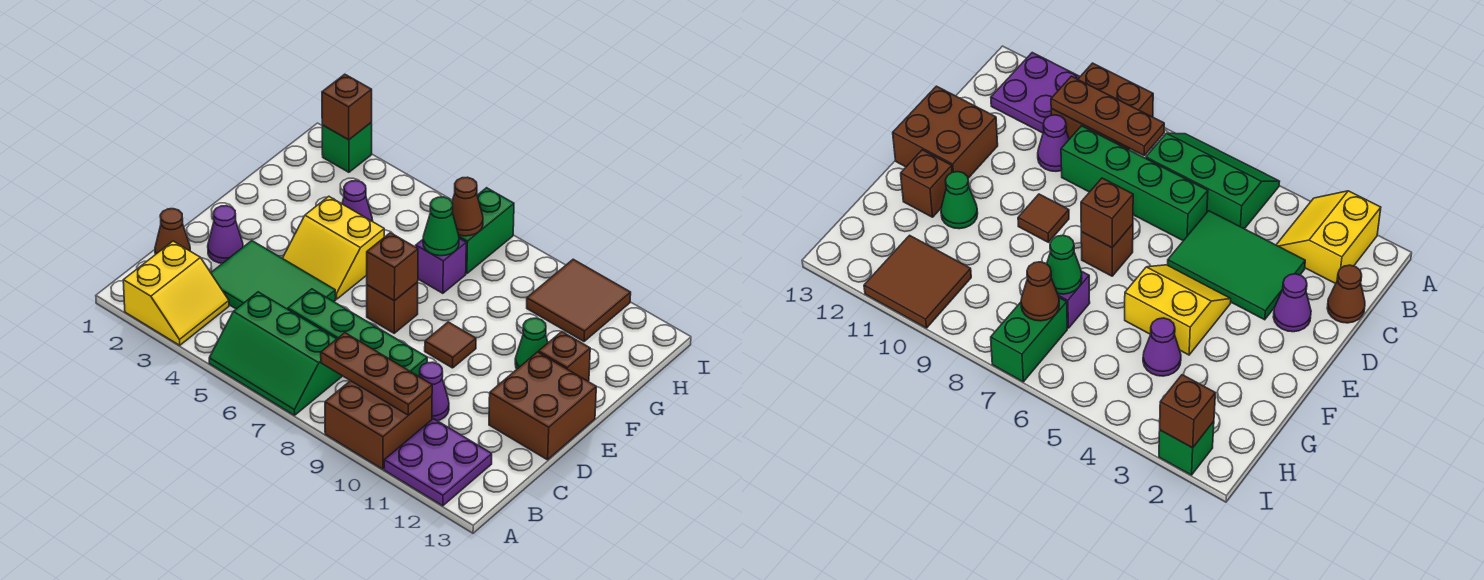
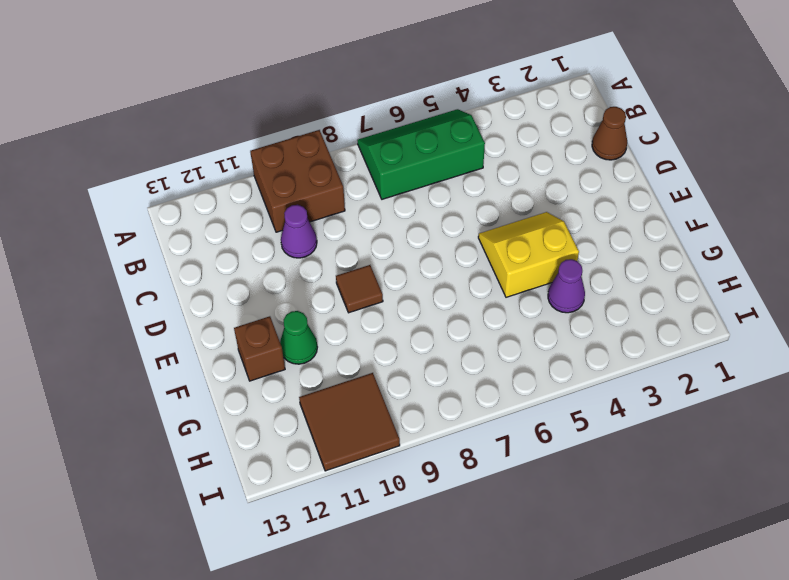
none -> yellow 2x2 slope [123,241,229,345]
none -> purple 2x2 plate [384,419,492,506]
none -> green 2x3 tile [211,241,336,309]

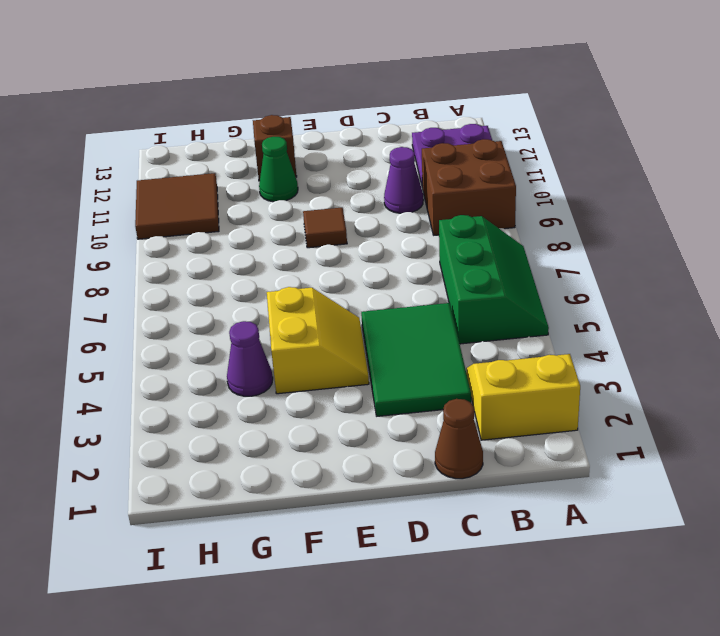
none -> green 1x4 brick [288,289,427,377]
none -> purple 1x1 cone [208,206,243,263]
none -> brown 2x2 brick [489,352,596,460]

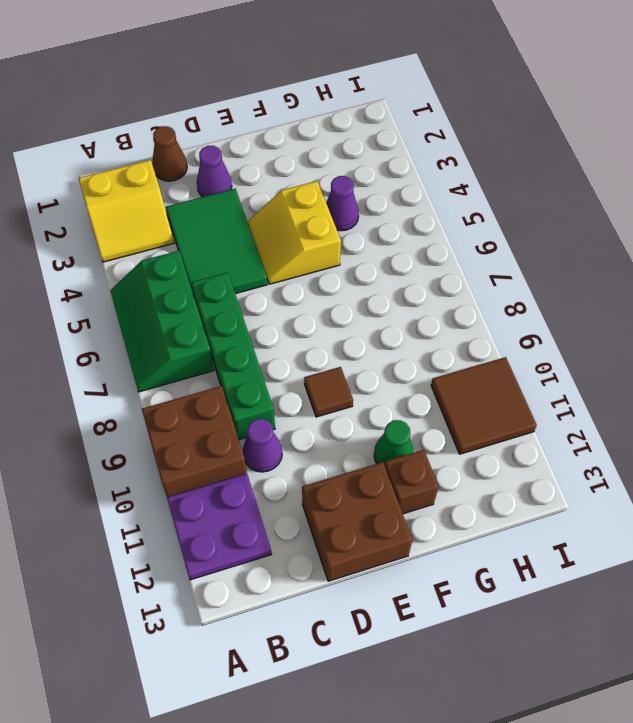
none -> brown 1x1 brick [367,282,418,333]
none -> purple 1x1 brick [416,238,466,293]
none -> green 1x2 brick [459,188,514,274]

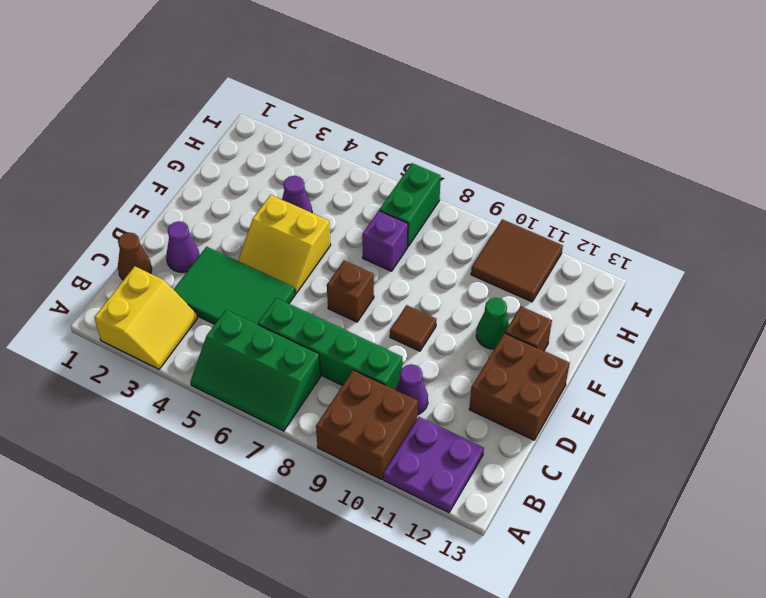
none -> green 1x1 brick [322,123,372,172]
none -> brown 1x3 plate [321,333,432,415]
none -> brown 1x1 brick [367,233,418,301]

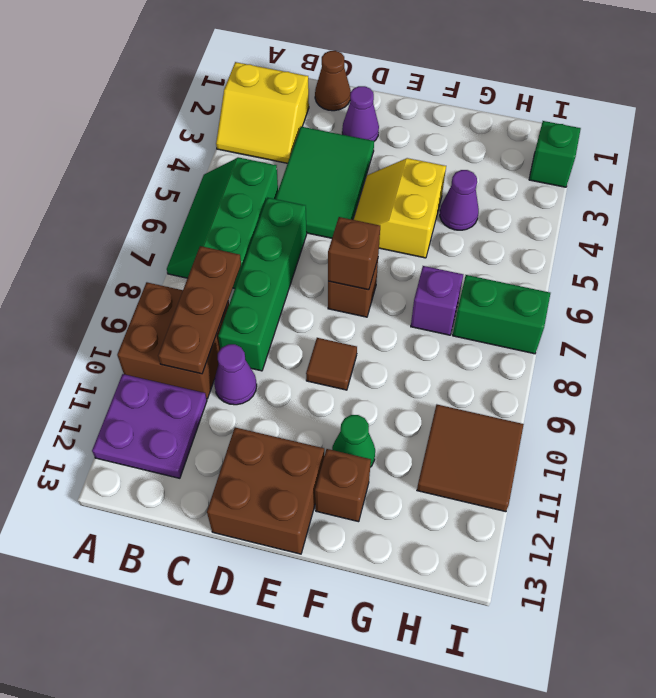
none -> green 1x1 cone [423,197,459,256]
none -> brown 1x1 cone [452,177,483,236]
none -> brown 1x1 brick [322,74,372,140]

